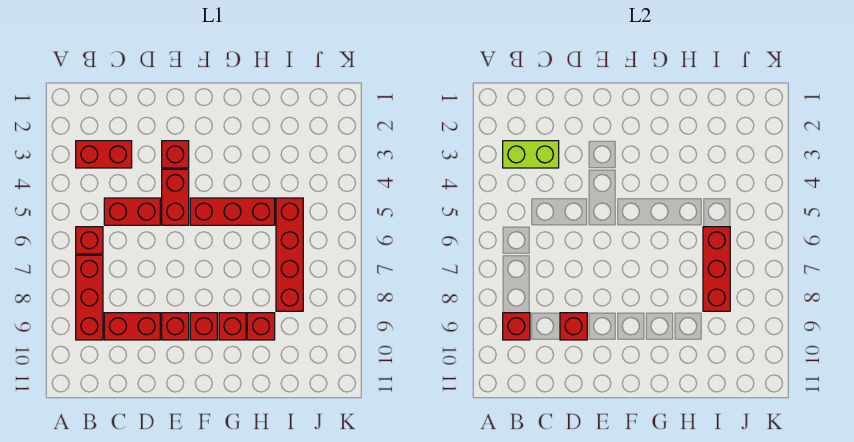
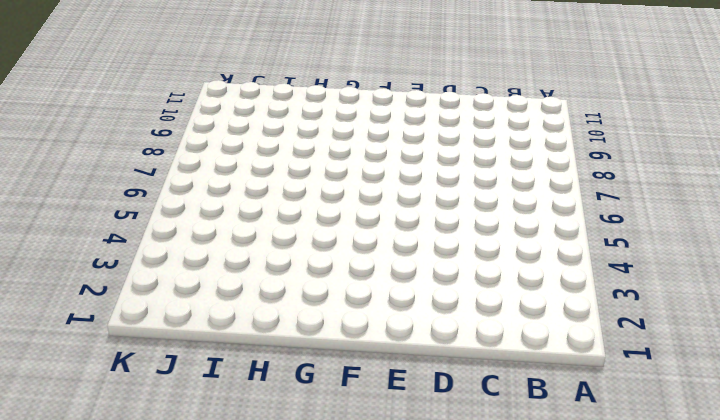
none -> red 1x2 brick [76,141,132,168]
none -> red 1x1 brick [76,227,103,254]
none -> red 1x3 brick [76,255,103,340]

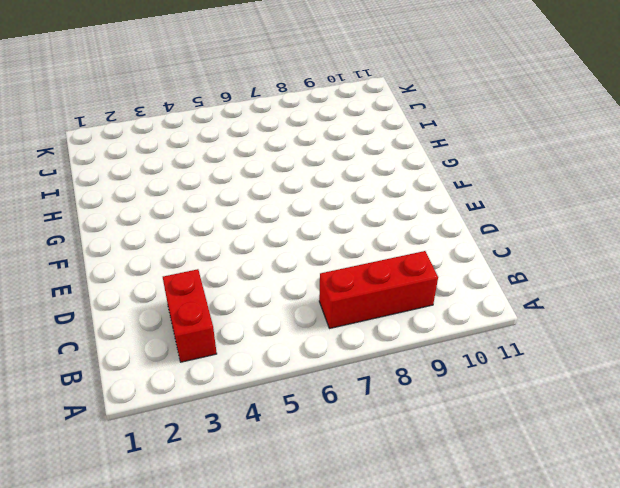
none -> red 1x1 brick [76,227,103,254]
none -> red 1x2 brick [104,198,160,225]
none -> red 1x2 brick [104,313,160,340]

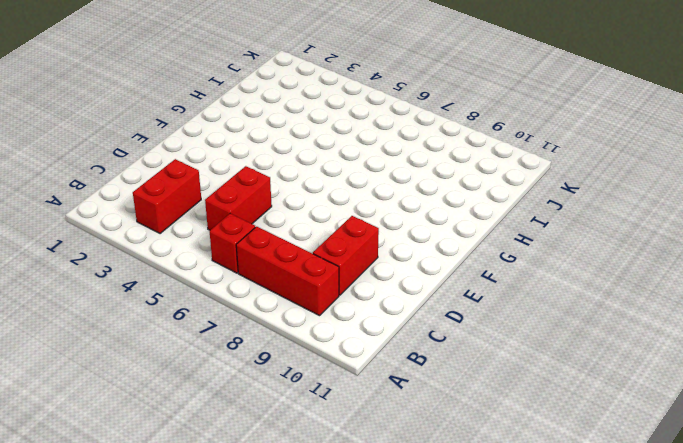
none -> red 1x1 brick [162,141,189,168]
none -> red 1x2 brick [162,169,189,225]
none -> red 1x1 brick [162,313,189,340]

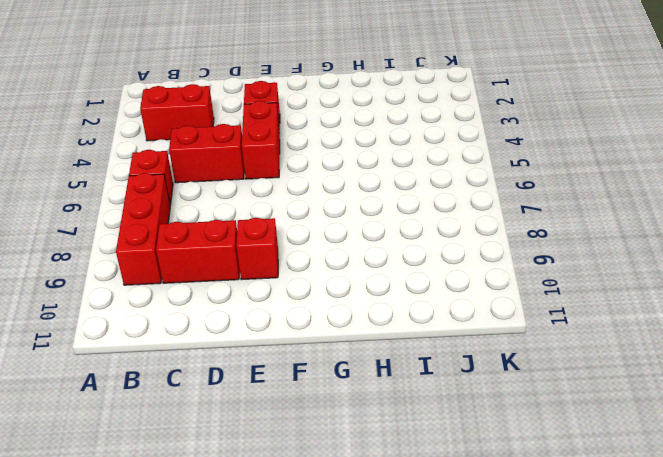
none -> red 1x3 brick [190,198,275,225]
none -> red 1x1 brick [190,313,217,340]
none -> red 1x1 brick [219,313,246,340]

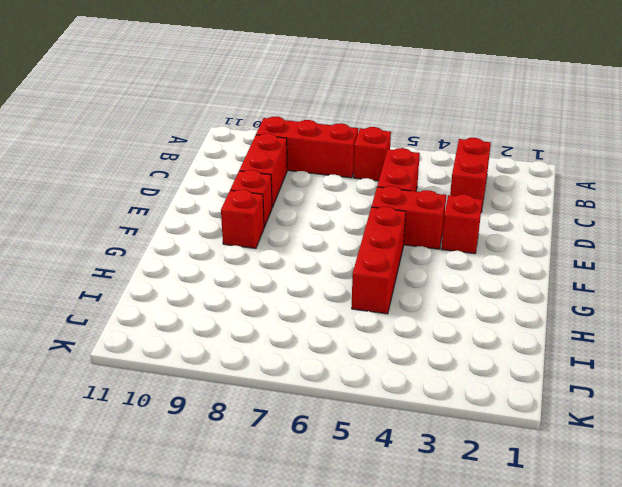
none -> red 1x1 brick [219,313,246,340]
none -> red 1x1 brick [247,313,275,340]
none -> red 1x4 brick [276,198,303,311]

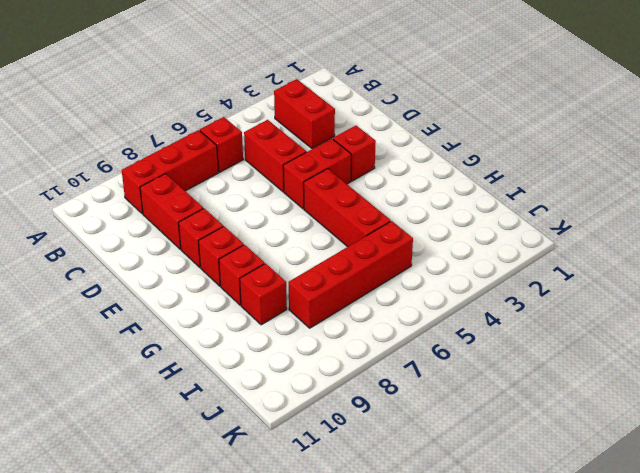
none -> lime 1x2 brick [503,141,559,168]
none -> red 1x1 brick [503,313,530,340]
none -> red 1x1 brick [560,313,587,340]

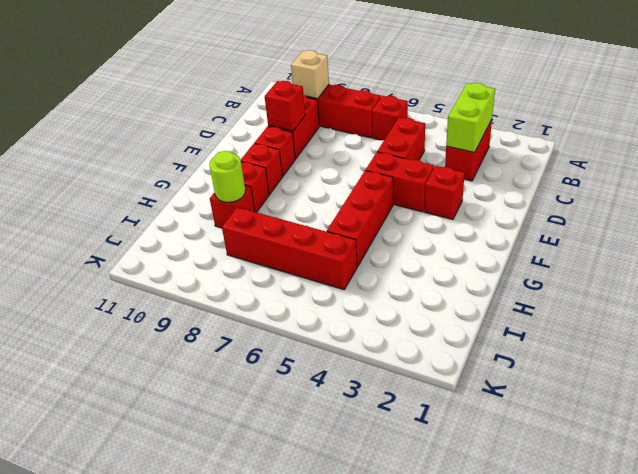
tan 1x1 brick [291,50,329,99] -> red 1x1 brick [503,313,530,340]
lime 1x1 round brick [210,151,245,202] -> none
none -> red 1x3 brick [703,227,730,311]

